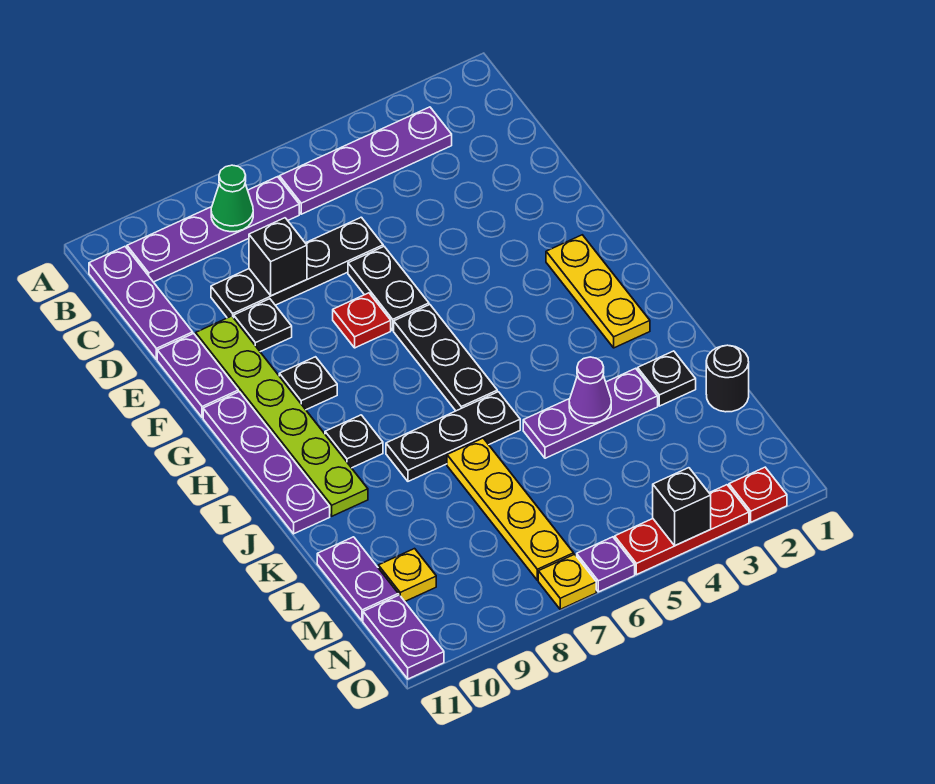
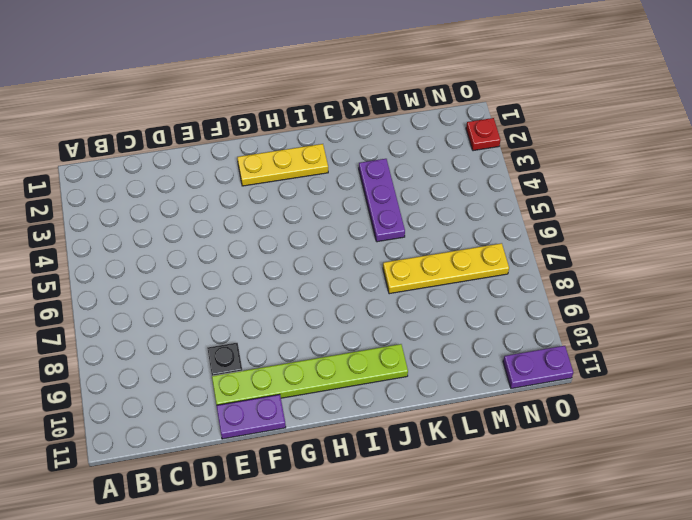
none -> purple 1x4 plate [279,107,452,214]
none -> purple 1x4 plate [127,177,299,282]
none -> purple 1x3 plate [89,247,193,360]
none -> black 1x4 plate [211,217,383,318]

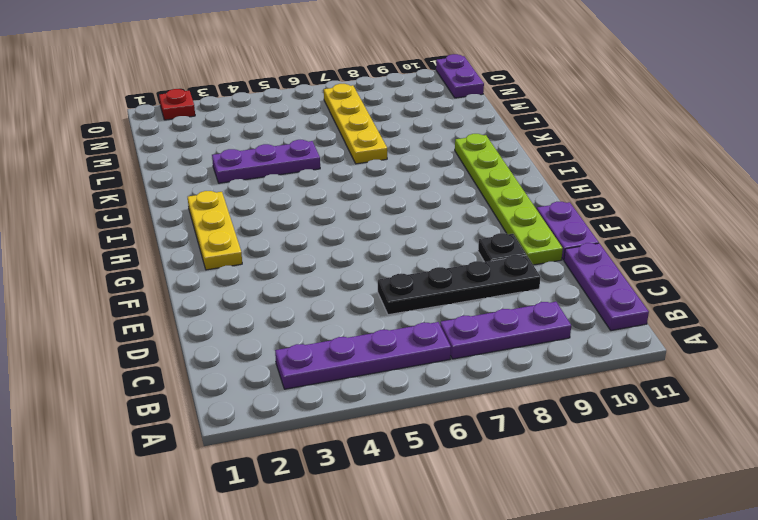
purple 1x3 plate [440,302,571,359] -> purple 1x4 plate [127,177,299,282]
none -> black 1x2 plate [348,246,429,330]
none -> red 1x1 plate [333,293,391,348]
none -> black 1x3 plate [394,305,497,411]
none -> black 1x1 plate [279,357,337,410]

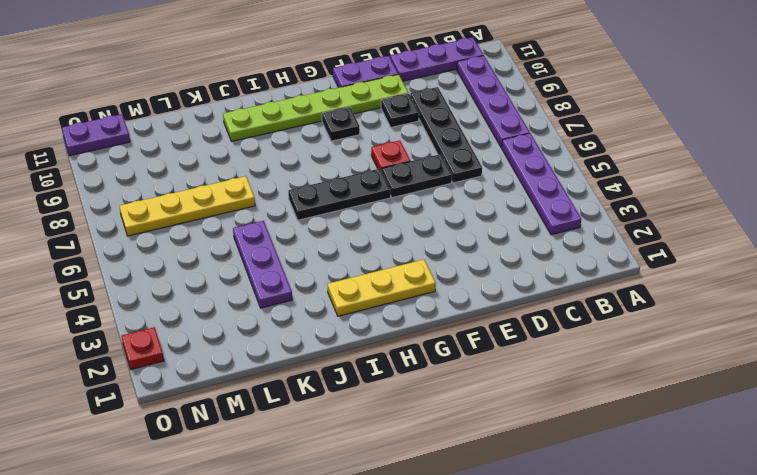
none -> purple 1x4 plate [203,392,330,534]
none -> black 1x1 plate [325,415,383,468]
none -> black 1x3 plate [386,392,520,481]
none -> black 1x1 plate [638,351,696,406]

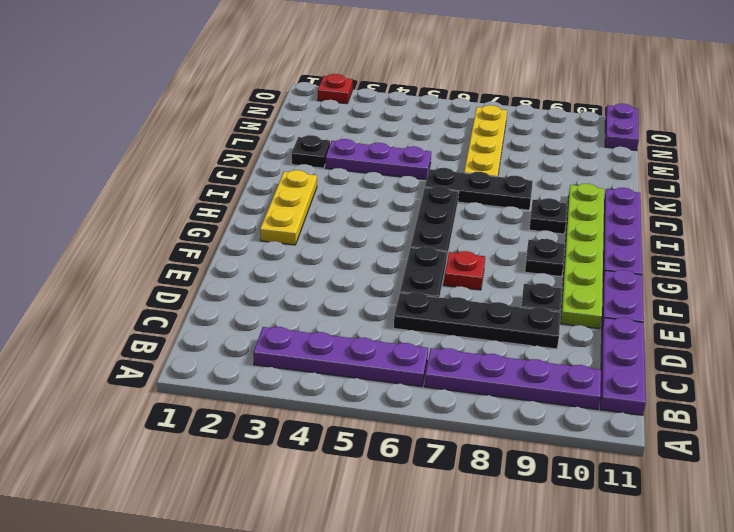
none -> black 1x1 round brick [706,345,749,412]
none -> purple 1x2 plate [317,537,398,621]
none -> yellow 1x1 plate [378,549,436,601]
none -> red 1x3 plate [615,485,749,575]

